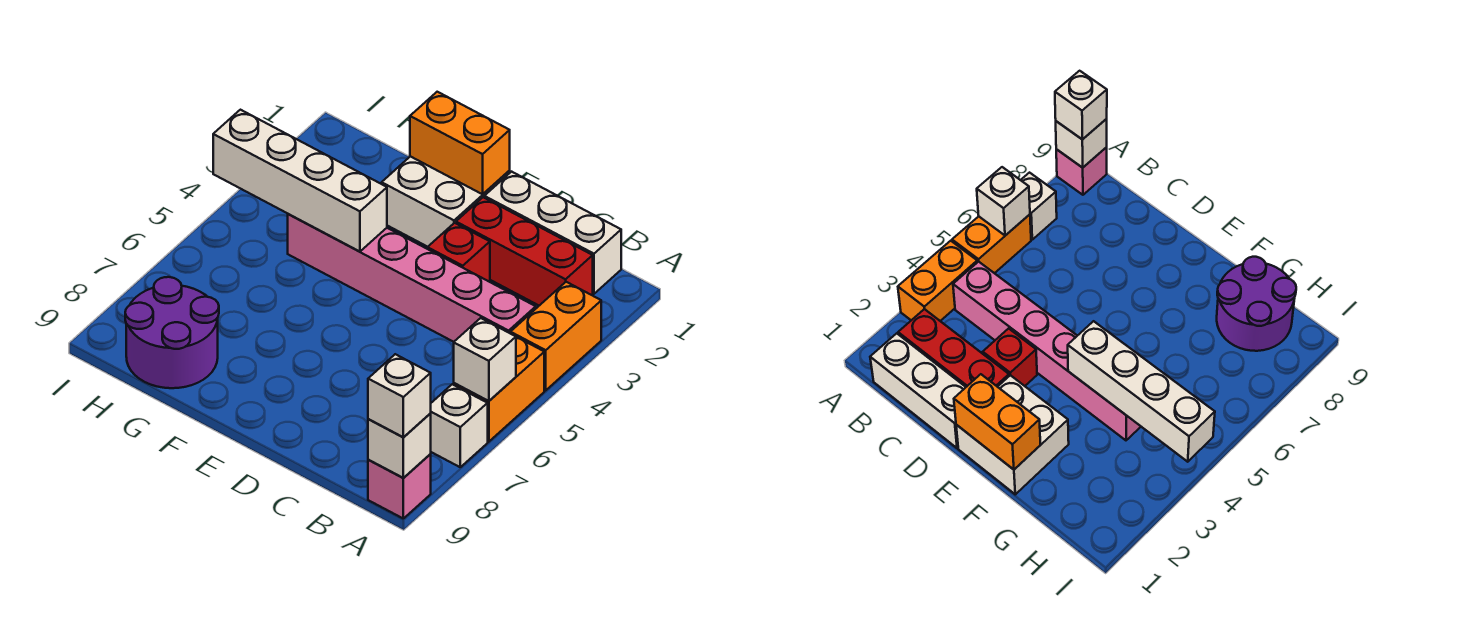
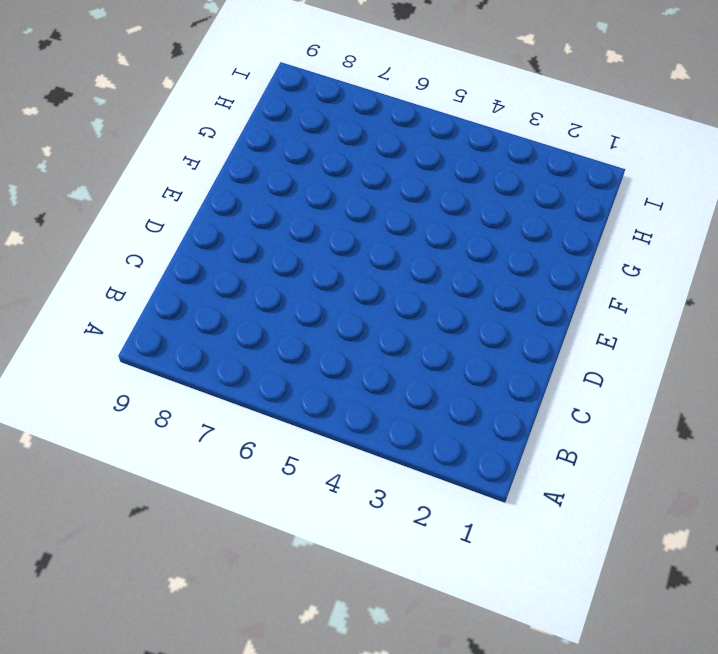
none -> orange 1x2 brick [510,282,601,390]
none -> orange 1x2 brick [454,337,544,442]
none -> white 1x1 brick [430,384,488,467]

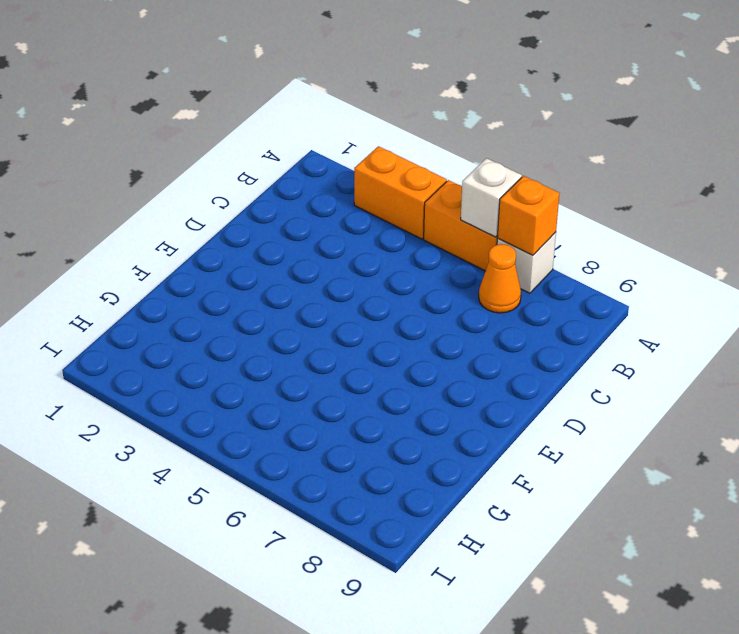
orange 1x1 brick [497,176,559,255] -> none
orange 1x1 cone [479,244,521,313] -> none
none -> pink 1x1 brick [368,454,431,518]
none -> white 1x3 brick [484,172,621,294]
none -> red 1x3 brick [456,197,593,306]

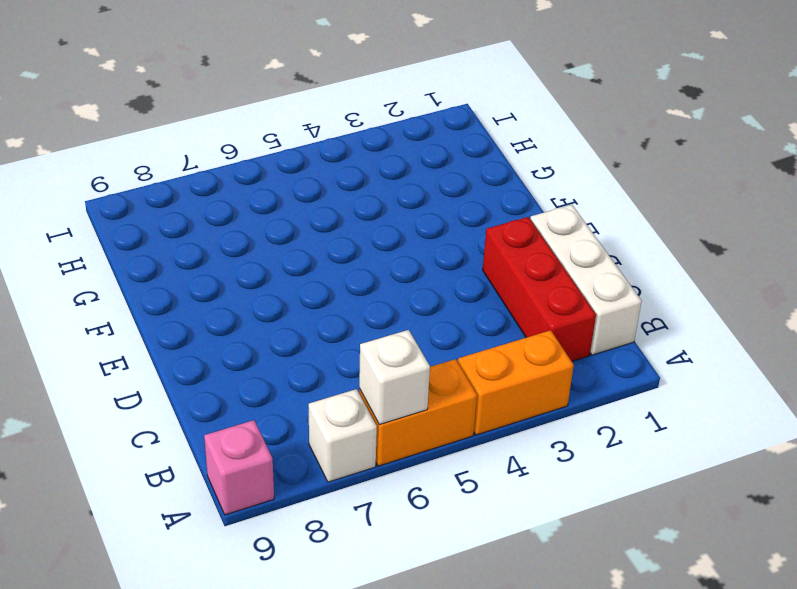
none -> pink 1x6 brick [288,214,536,342]
none -> red 1x1 brick [427,223,490,282]
none -> white 2x2 brick [382,156,510,247]

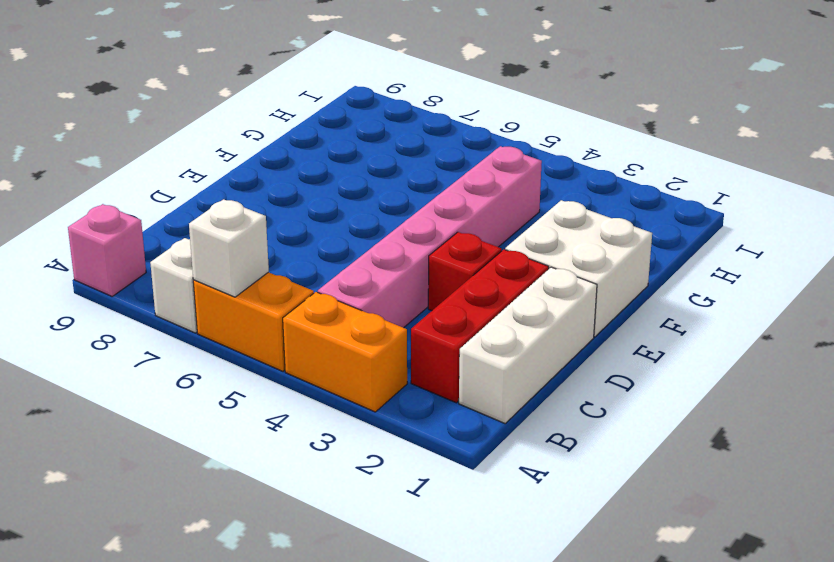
none -> purple 2x2 round brick [125,277,219,388]
none -> white 1x1 brick [368,414,431,478]
none -> orange 1x2 brick [410,92,510,194]

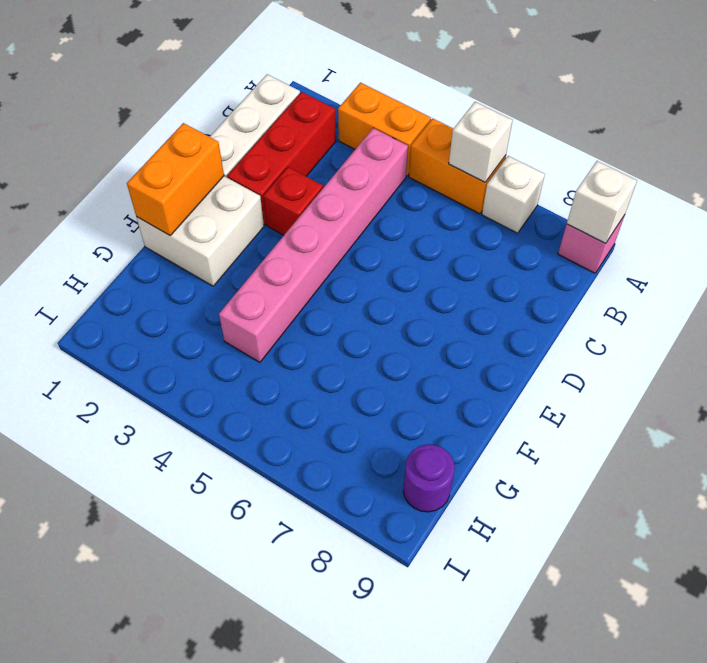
purple 1x1 round brick [403,444,455,512] -> purple 2x2 round brick [125,277,219,388]
none -> white 1x4 brick [213,110,387,251]
none -> white 1x1 brick [368,354,431,437]

